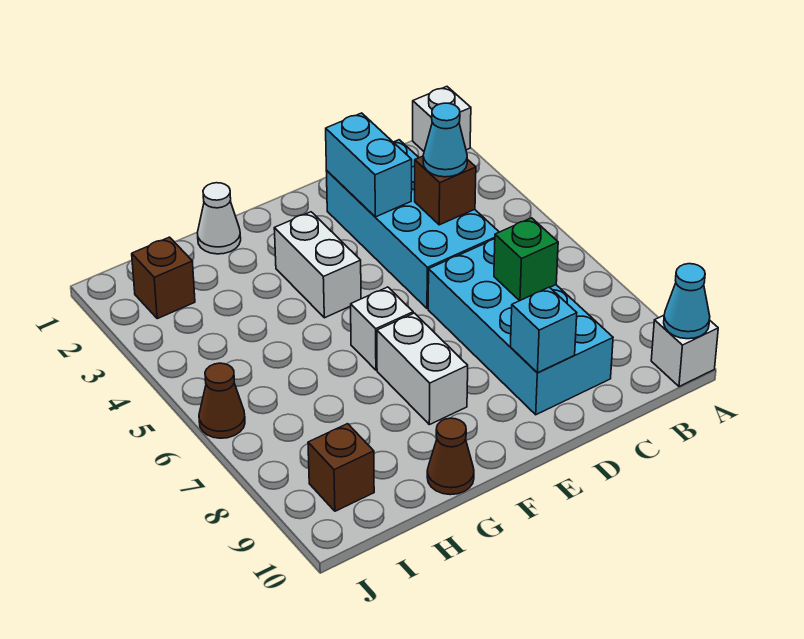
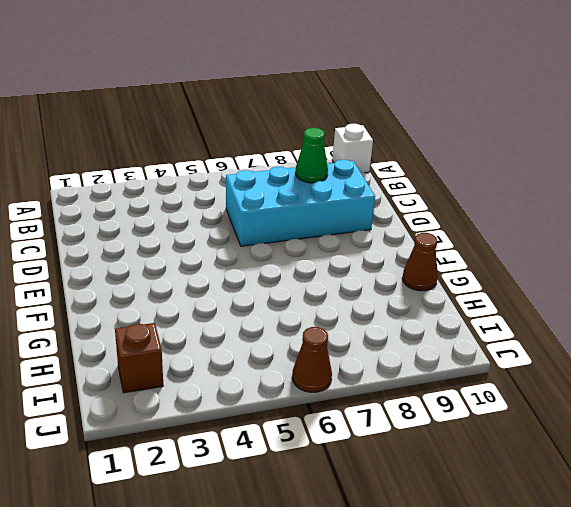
green 1x1 cone [295,128,328,183] -> none
none -> white 1x1 brick [413,87,471,151]
none -> cyan 2x4 brick [326,140,499,309]
none -> white 1x2 brick [274,212,361,318]

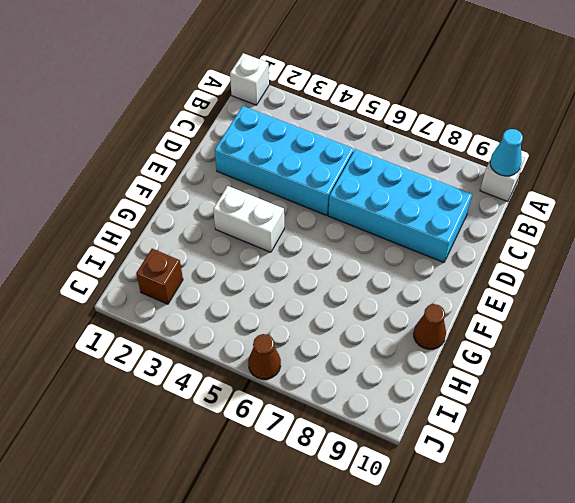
none -> white 1x1 brick [351,287,413,370]
none -> white 1x2 brick [377,313,468,425]
none -> white 1x1 cone [197,183,241,254]

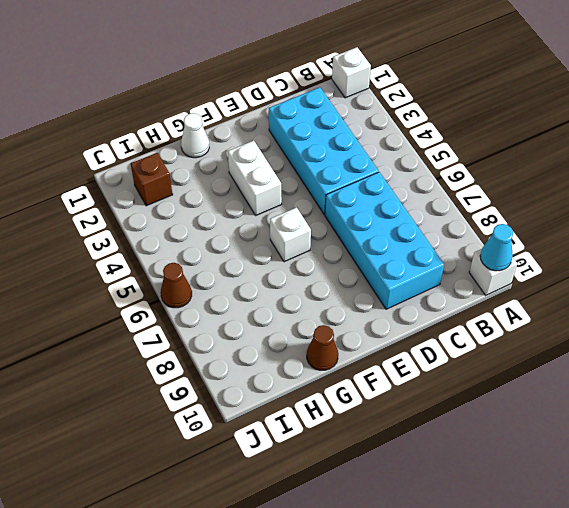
none -> white 1x2 brick [377,313,468,425]
none -> brown 1x1 brick [308,424,374,511]
none -> brown 1x1 brick [415,156,476,225]

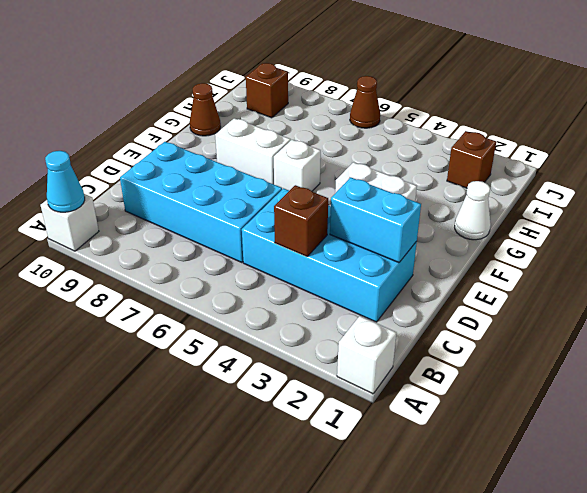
none -> green 1x1 brick [494,218,558,301]
none -> cyan 1x1 brick [510,287,577,373]
none -> cyan 1x1 cone [423,103,467,177]

